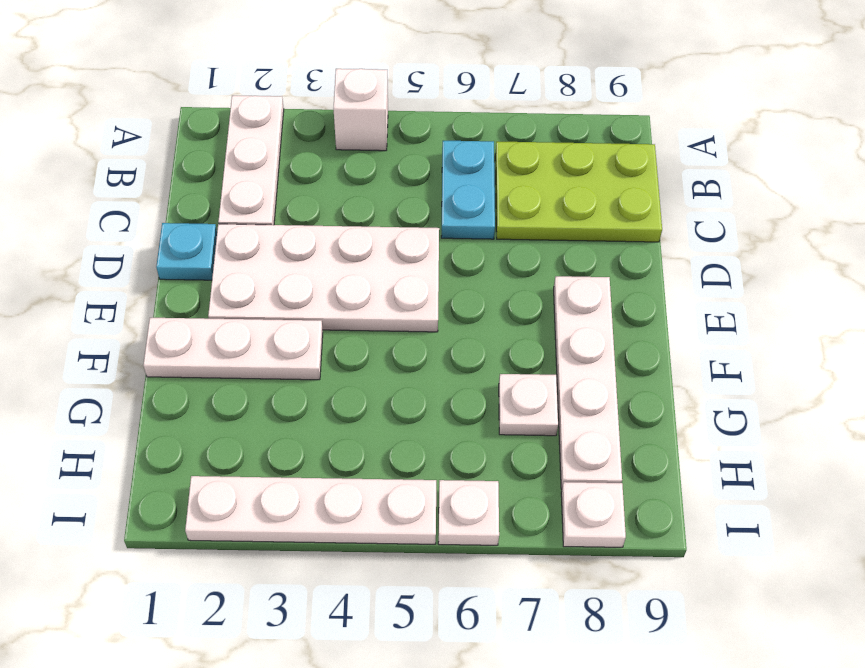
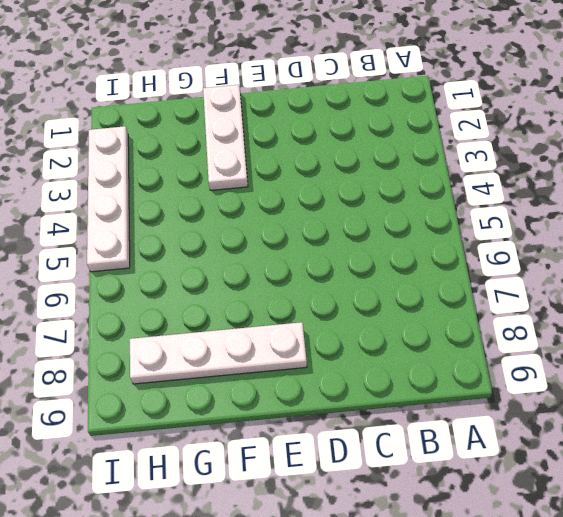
none -> white 1x3 plate [218,95,284,225]
none -> white 1x1 brick [333,69,388,151]
none -> cyan 1x2 plate [441,141,495,239]

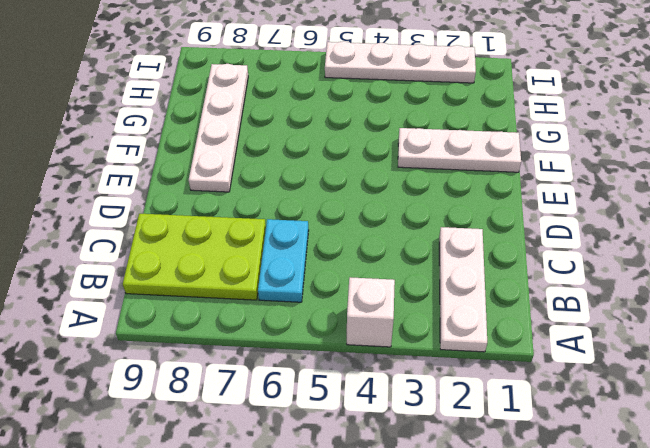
none -> cyan 1x1 plate [156,223,217,280]
none -> white 2x4 plate [208,224,439,332]
none -> white 1x1 plate [499,374,558,436]

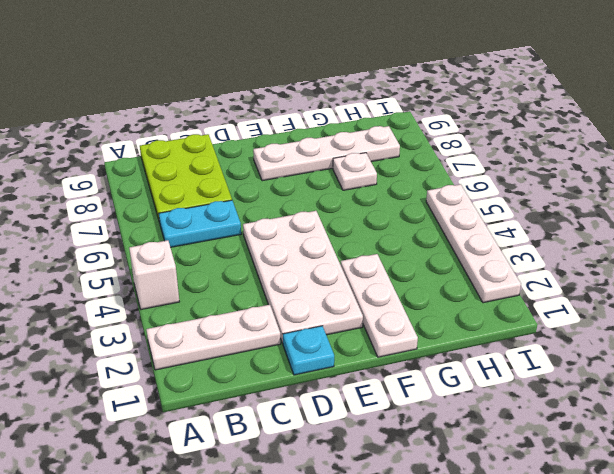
none -> white 1x1 plate [438,480,499,545]
none -> white 1x1 plate [561,482,626,547]

